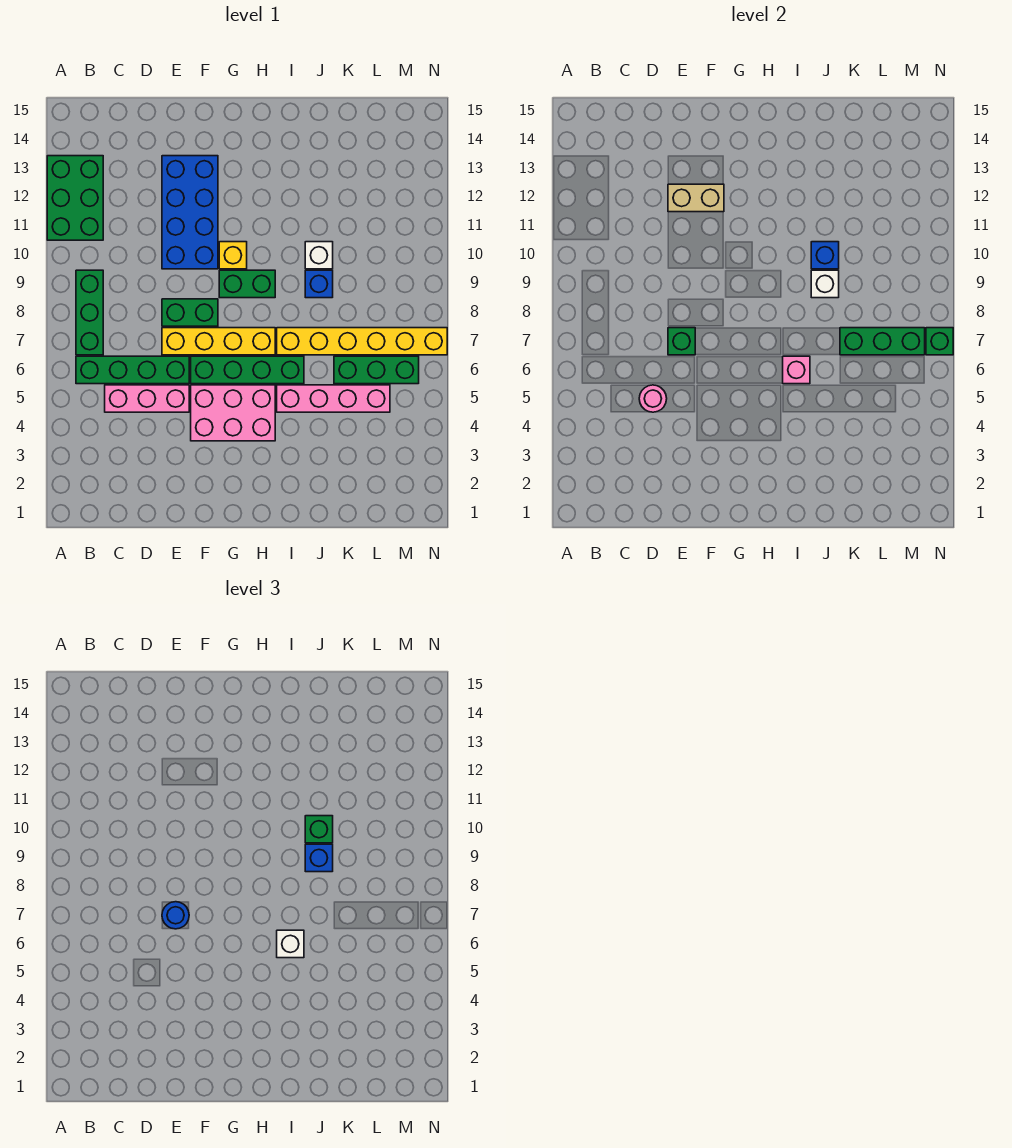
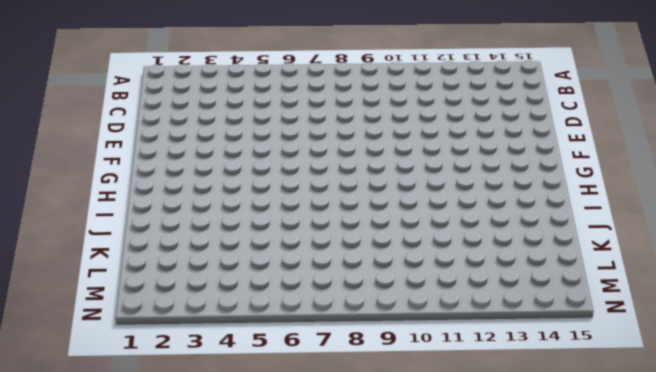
none -> green 2x3 brick [47,156,103,240]
none -> green 1x4 brick [76,356,189,384]
none -> green 1x3 brick [76,270,103,355]

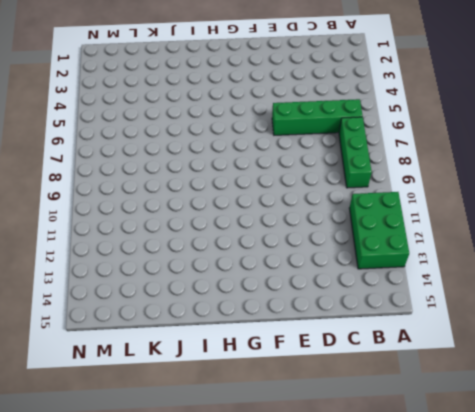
none -> pink 1x3 brick [105,385,189,412]
none -> yellow 1x4 brick [162,328,275,355]
none -> green 1x2 brick [162,299,218,326]

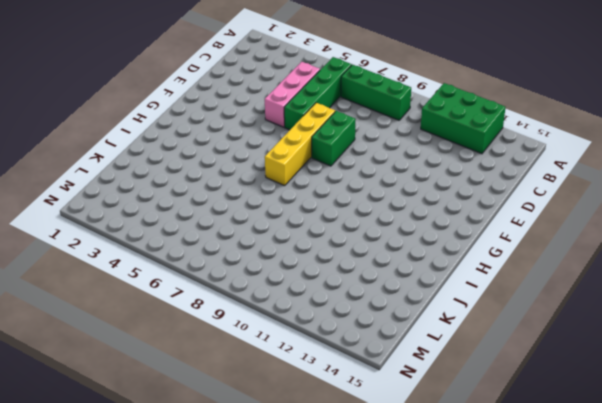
none -> blue 2x4 brick [162,156,218,269]
none -> pink 2x3 brick [191,385,275,441]
none -> green 1x4 brick [191,356,304,384]

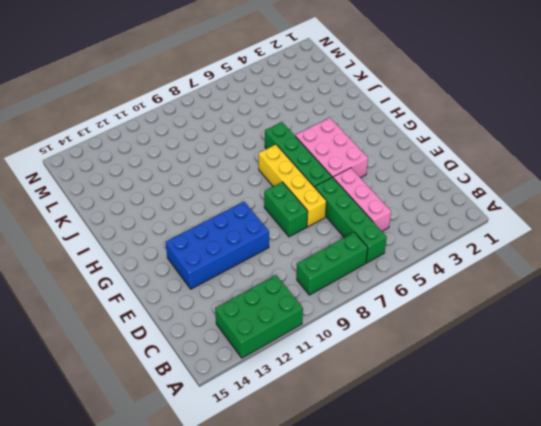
none -> green 1x2 brick [219,270,275,298]
none -> yellow 1x1 brick [219,242,247,269]
none -> pink 1x4 brick [277,385,390,412]

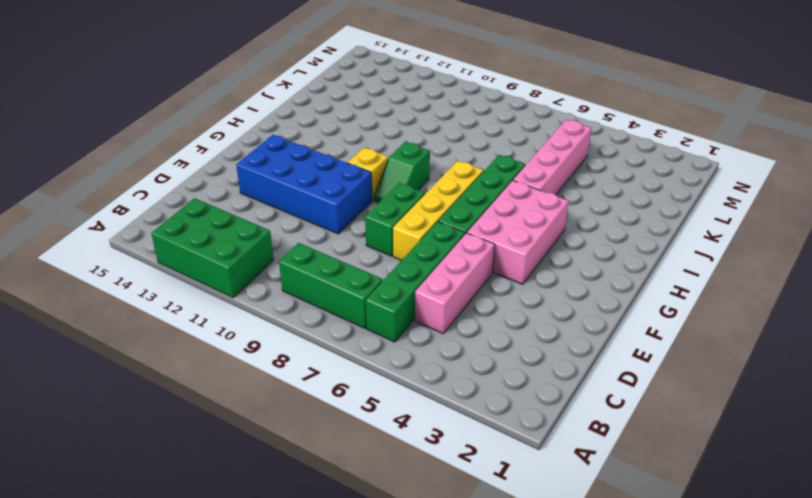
green 1x2 slope [374,142,430,202] -> green 1x2 brick [219,270,275,298]
none -> yellow 1x6 brick [277,328,447,355]
none -> blue 1x1 brick [305,270,333,298]
none -> white 1x1 brick [305,242,333,269]

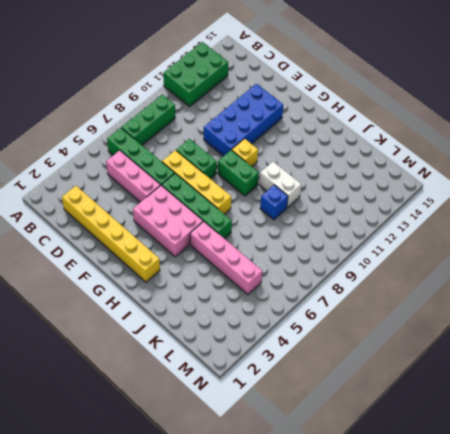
yellow 1x6 brick [62,186,160,282] -> yellow 1x6 brick moved to [277,328,447,355]
white 1x2 brick [259,162,302,208] -> white 1x1 brick [305,242,333,269]
none -> green 1x3 brick [334,356,419,384]
none -> pink 1x1 round brick [639,385,667,412]
none -> green 1x1 brick [668,328,695,355]

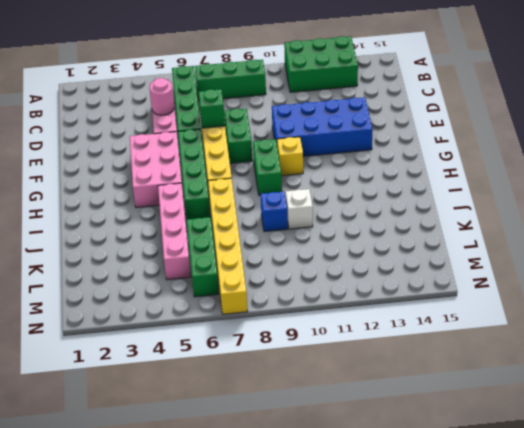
none -> tan 1x2 brick [668,184,724,212]
none -> pink 1x1 brick [783,356,810,384]
none -> white 1x1 brick [811,270,839,298]

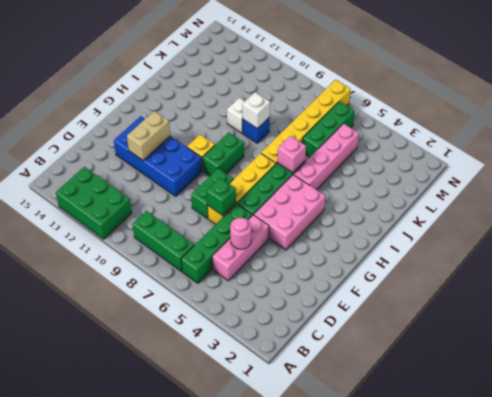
none -> blue 1x1 brick [811,242,839,269]
none -> green 1x3 brick [840,328,925,355]
none -> green 1x1 brick [926,328,953,355]

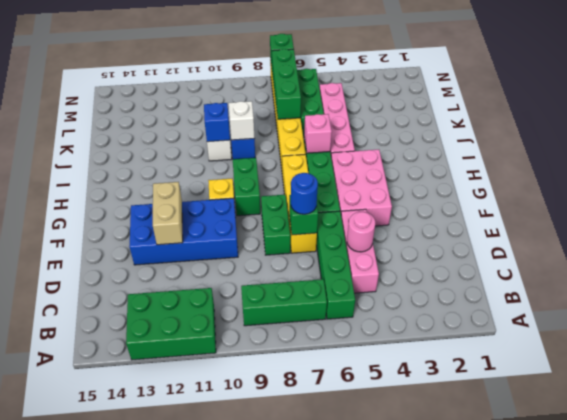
none -> white 1x1 brick [277,930,304,958]
none -> blue 1x1 brick [305,844,333,872]
none -> green 1x1 brick [305,816,333,843]

